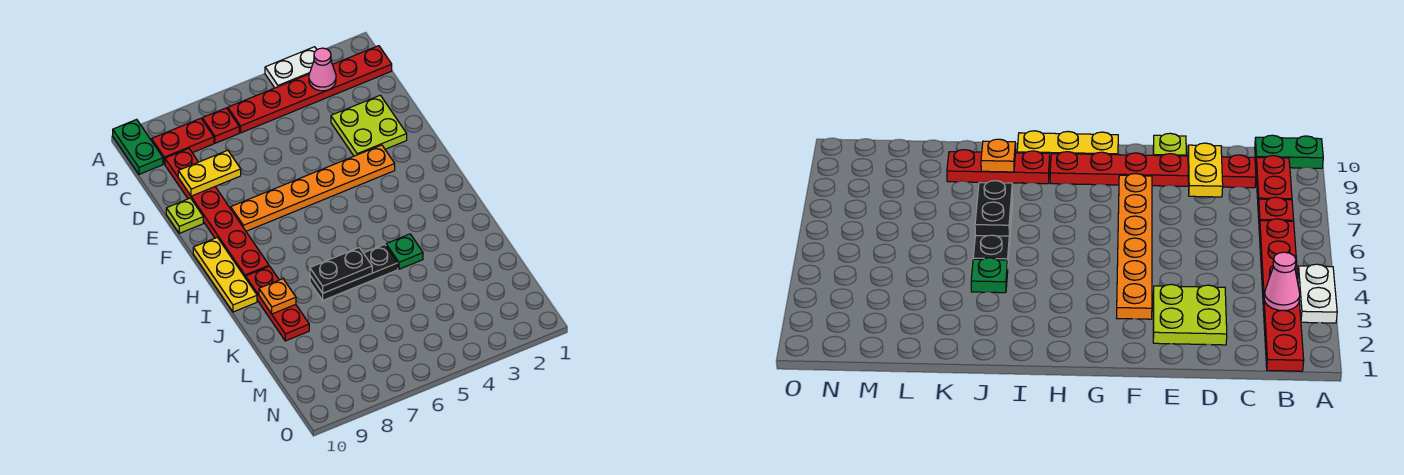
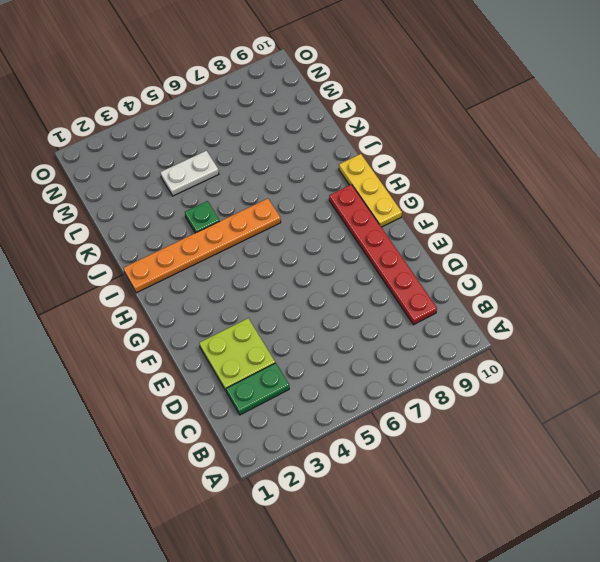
green 1x2 plate [226,363,289,415] -> green 1x2 plate turned to [113,119,163,174]
orange 1x6 plate [124,198,281,293] -> orange 1x6 plate moved to [231,145,395,231]
white 1x2 plate [160,151,219,196] -> white 1x2 plate moved to [265,47,317,88]
none -> red 1x6 plate [228,46,392,133]
none -> red 1x1 plate [202,108,239,143]
none -> red 1x2 plate [151,118,214,164]

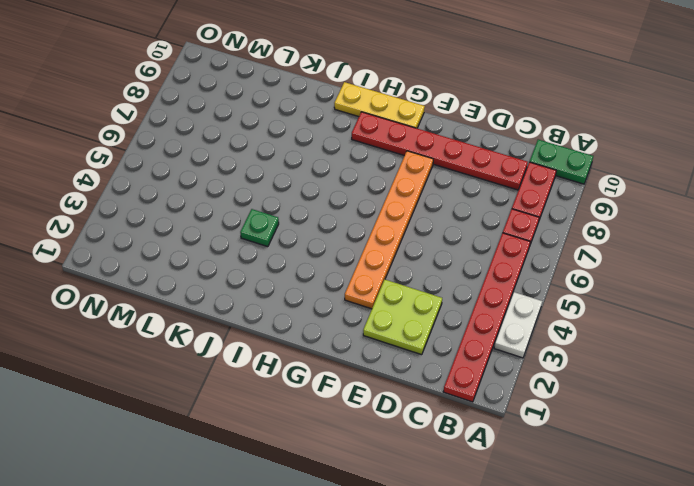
none -> lime 1x1 plate [166,198,203,233]
none -> red 1x3 plate [246,266,309,341]
none -> black 1x3 plate [310,244,398,300]

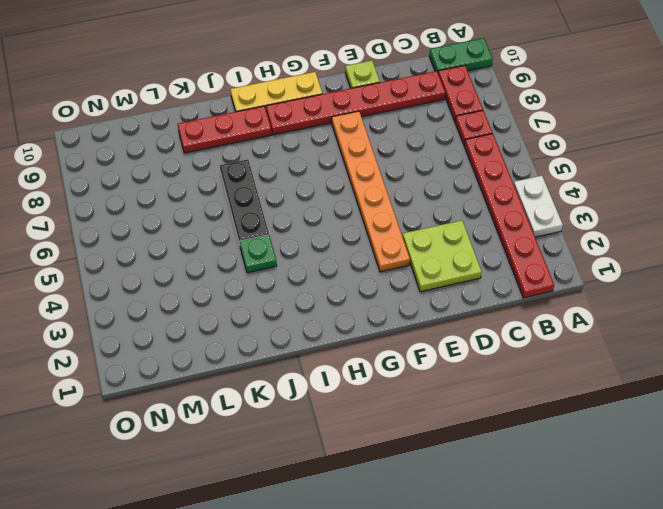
none -> pink 1x1 cone [309,48,336,91]
none -> yellow 1x2 plate [178,150,241,196]
none -> black 1x2 plate [310,248,372,293]

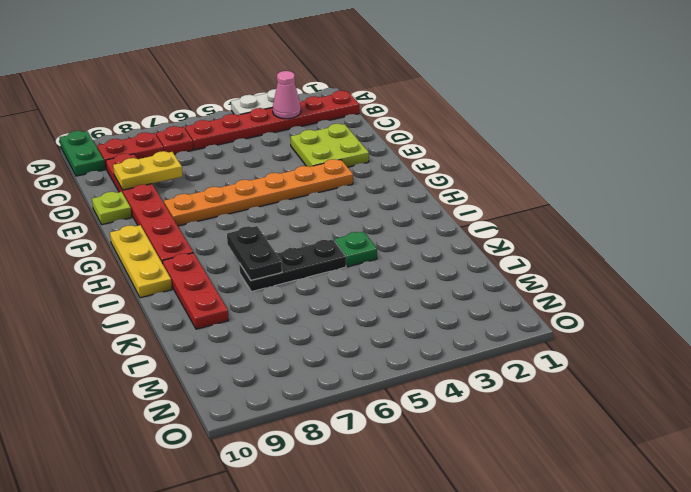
black 1x2 plate [227,226,282,280] -> black 1x2 plate turned to [310,248,372,293]
none -> orange 1x1 plate [259,279,296,314]

